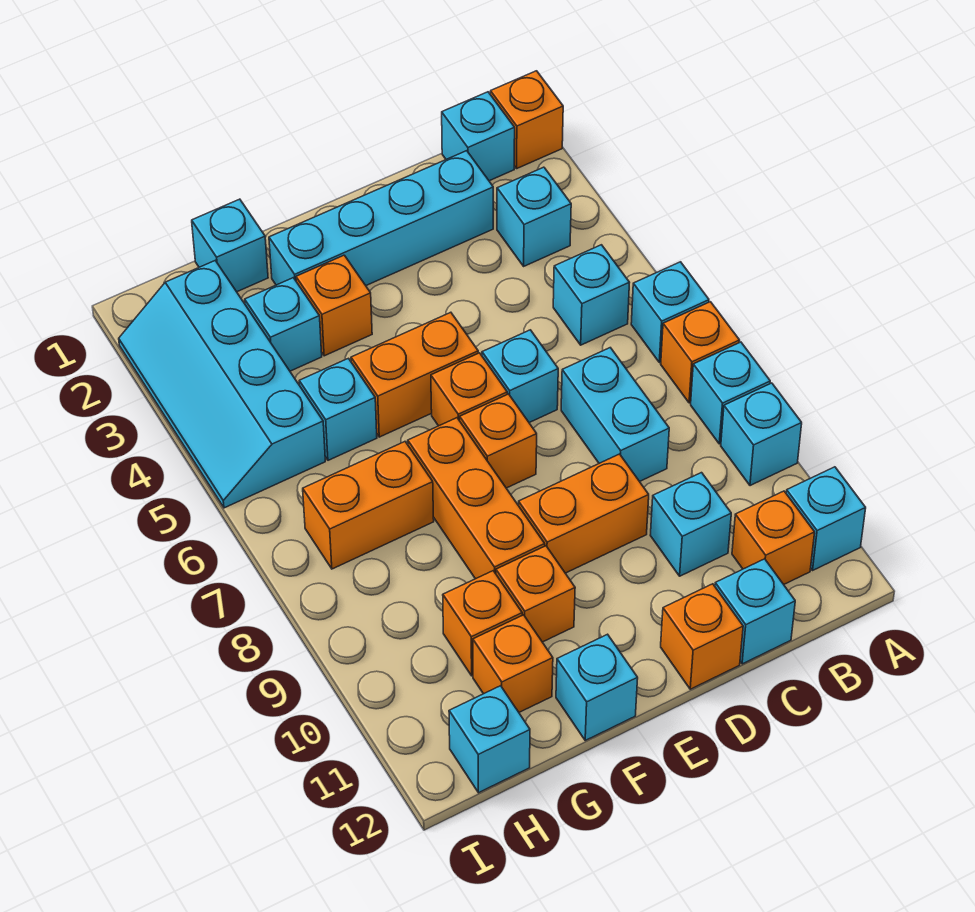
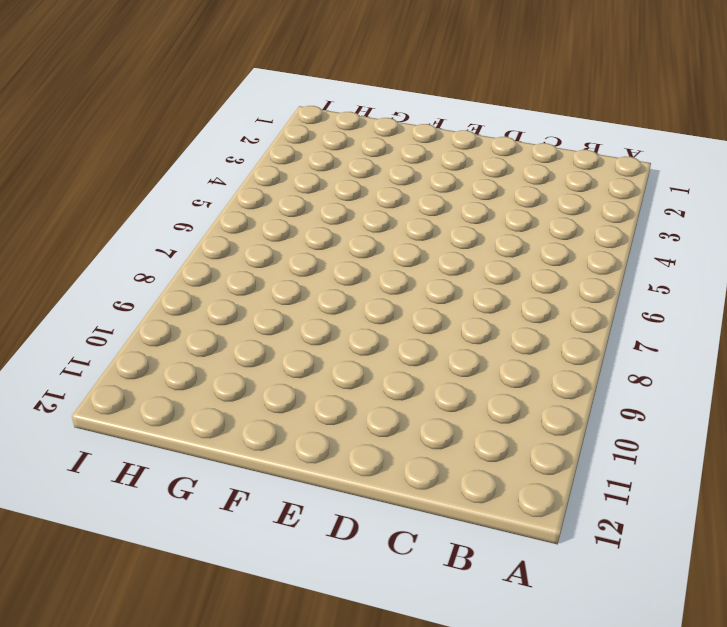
none -> orange 1x1 brick [490,71,563,168]
none -> cyan 1x1 brick [631,262,709,363]
none -> orange 1x1 brick [661,302,740,403]
none -> cyan 1x1 brick [691,342,770,444]

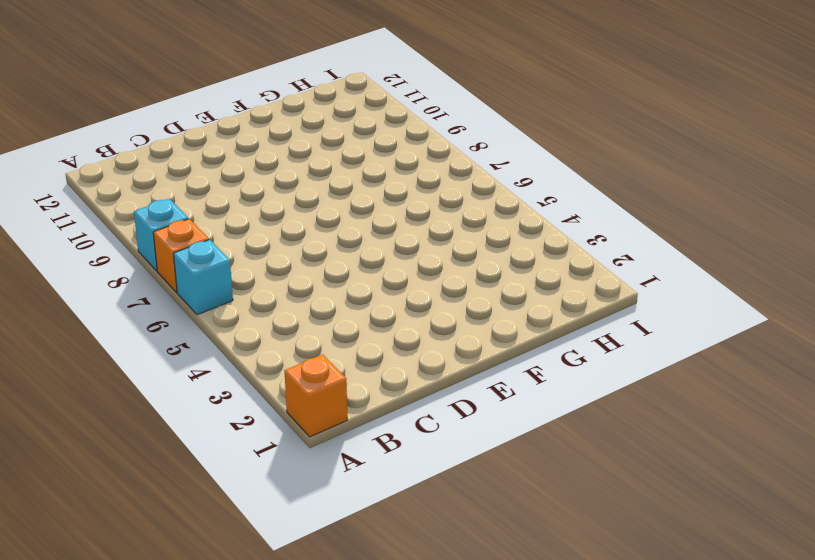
none -> cyan 1x1 brick [721,383,802,486]
none -> cyan 1x1 brick [786,467,866,570]
none -> cyan 1x1 brick [442,92,515,181]
none -> cyan 1x1 brick [497,167,571,266]

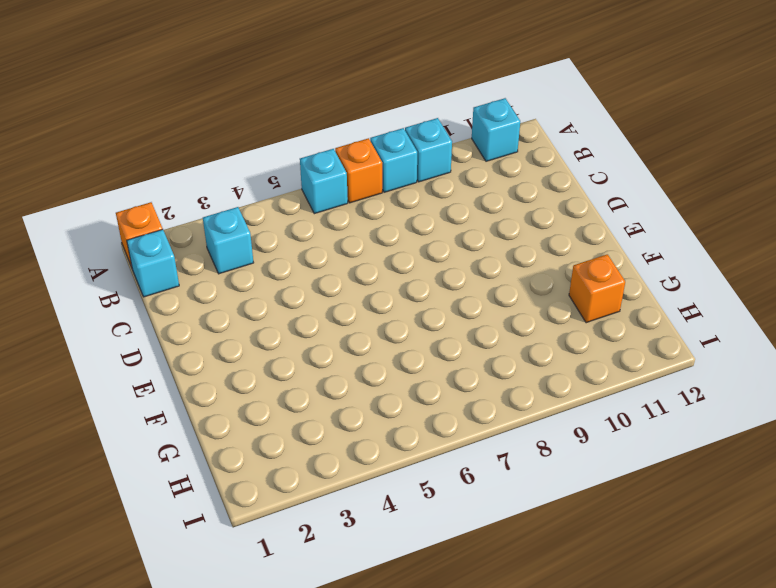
none -> cyan 1x1 brick [553,245,630,345]
none -> orange 1x1 brick [732,491,815,584]
none -> cyan 1x4 brick [269,151,493,285]
none -> cyan 1x2 brick [561,348,669,481]

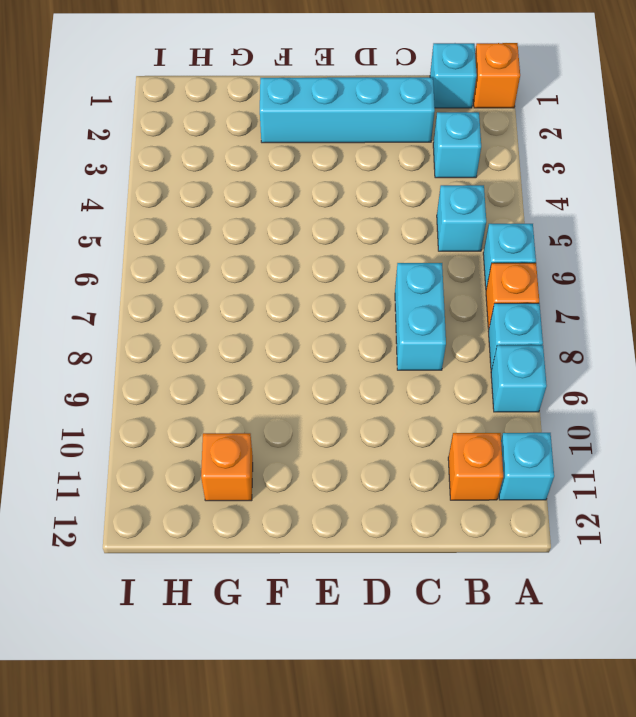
none -> cyan 1x1 brick [650,473,731,576]
none -> cyan 1x1 brick [715,559,795,664]
none -> cyan 1x1 brick [482,330,558,423]
none -> orange 1x2 brick [519,454,649,573]

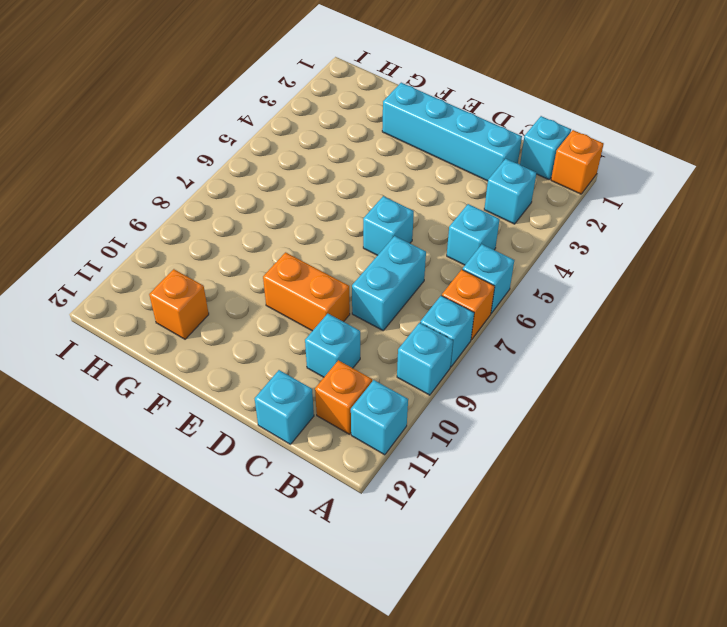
none -> orange 1x1 brick [661,584,743,689]
none -> orange 1x2 brick [351,312,478,437]
none -> orange 1x1 brick [431,353,507,426]
none -> orange 1x1 brick [460,394,537,488]

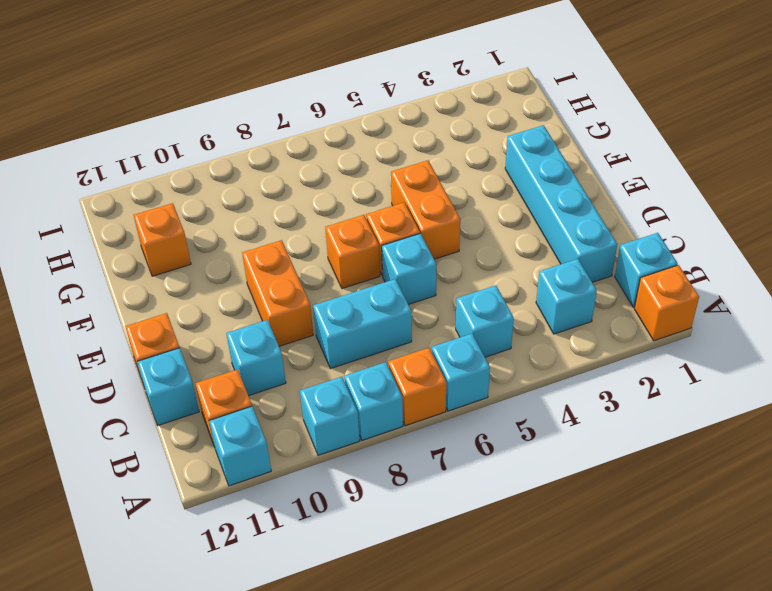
none -> orange 1x1 brick [296,255,372,356]
none -> orange 1x3 brick [408,418,545,579]
none -> orange 1x1 brick [496,546,575,642]
none -> cyan 1x1 brick [556,634,638,740]

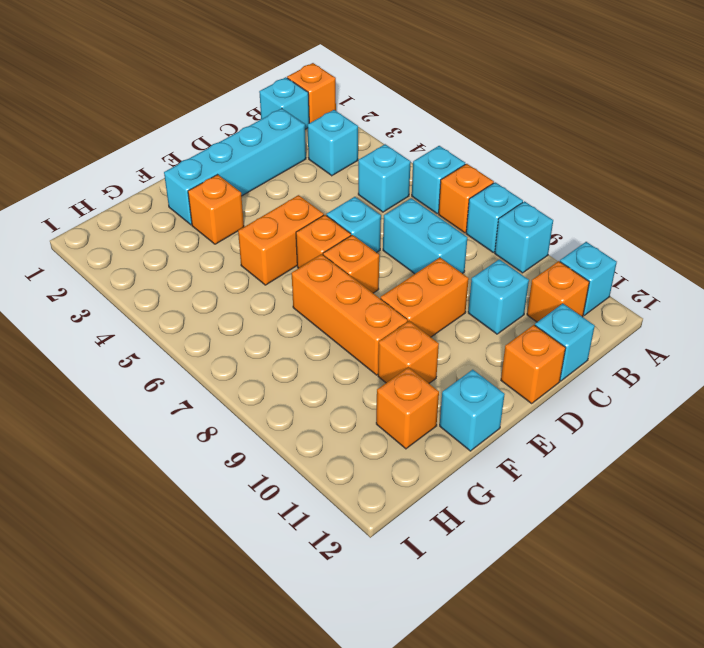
none -> cyan 1x1 brick [192,199,268,292]
none -> cyan 1x1 brick [245,278,322,371]
none -> cyan 1x1 brick [299,358,377,460]
none -> orange 1x2 brick [303,442,434,569]

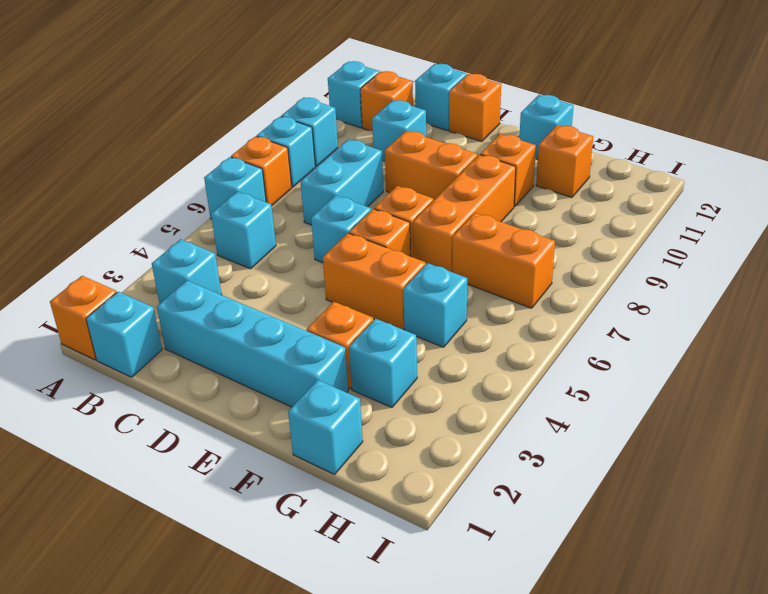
none -> orange 1x1 brick [443,571,522,676]
none -> cyan 2x4 slope [119,261,325,508]
none -> cyan 1x1 brick [449,686,530,793]

